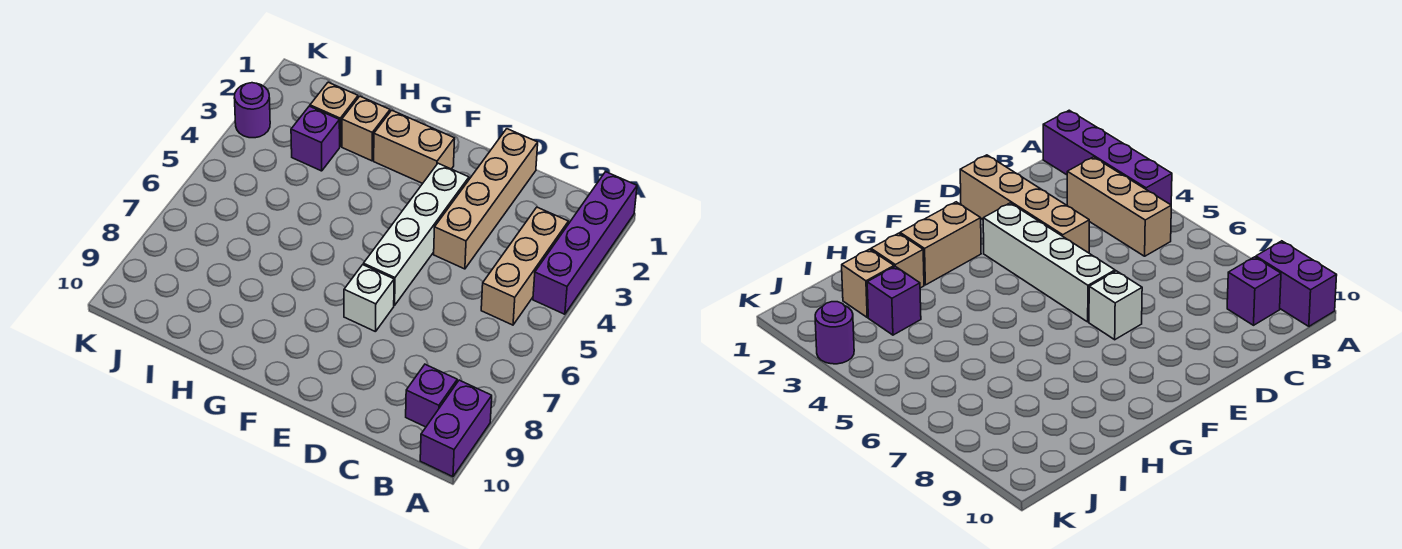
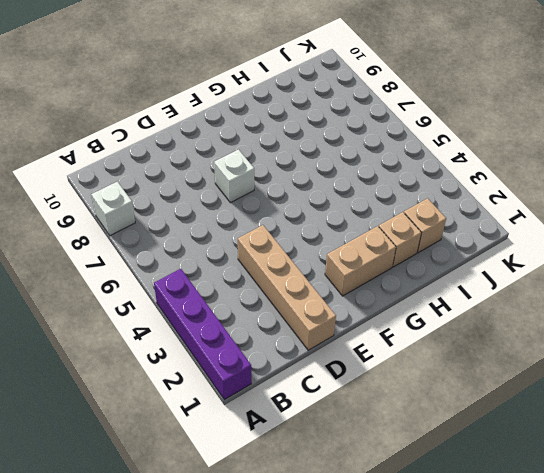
white 1x1 brick [91,182,135,236] -> none
none -> purple 1x2 brick [420,380,492,477]
none -> tan 1x3 brick [481,207,568,325]
none -> purple 1x1 brick [406,364,457,427]

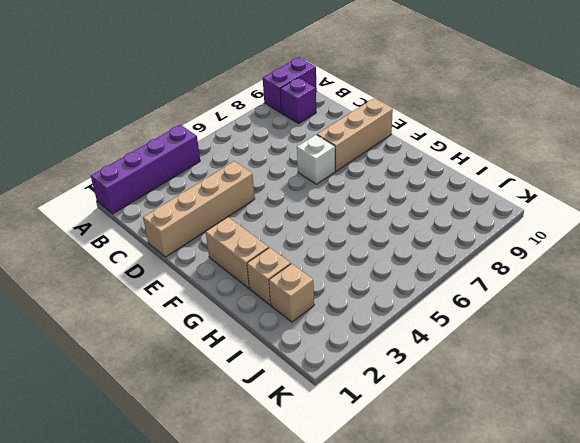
tan 1x3 brick [317,98,393,171] -> tan 1x3 brick moved to [481,207,568,325]
none -> white 1x4 brick [363,163,469,305]
none -> purple 1x1 brick [291,106,340,171]
none -> purple 1x1 round brick [234,83,270,138]

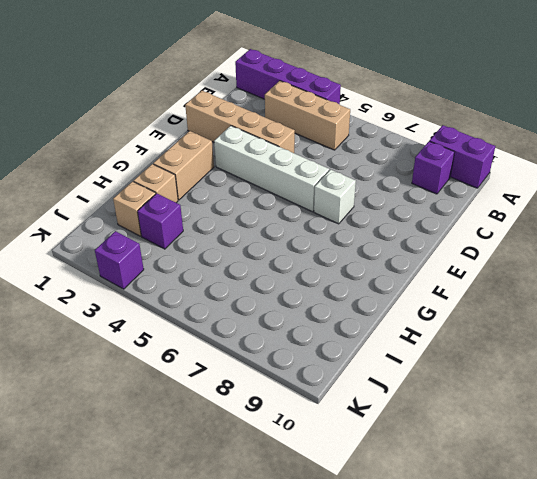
purple 1x1 brick [95,231,144,289] -> purple 1x1 round brick [234,83,270,138]

